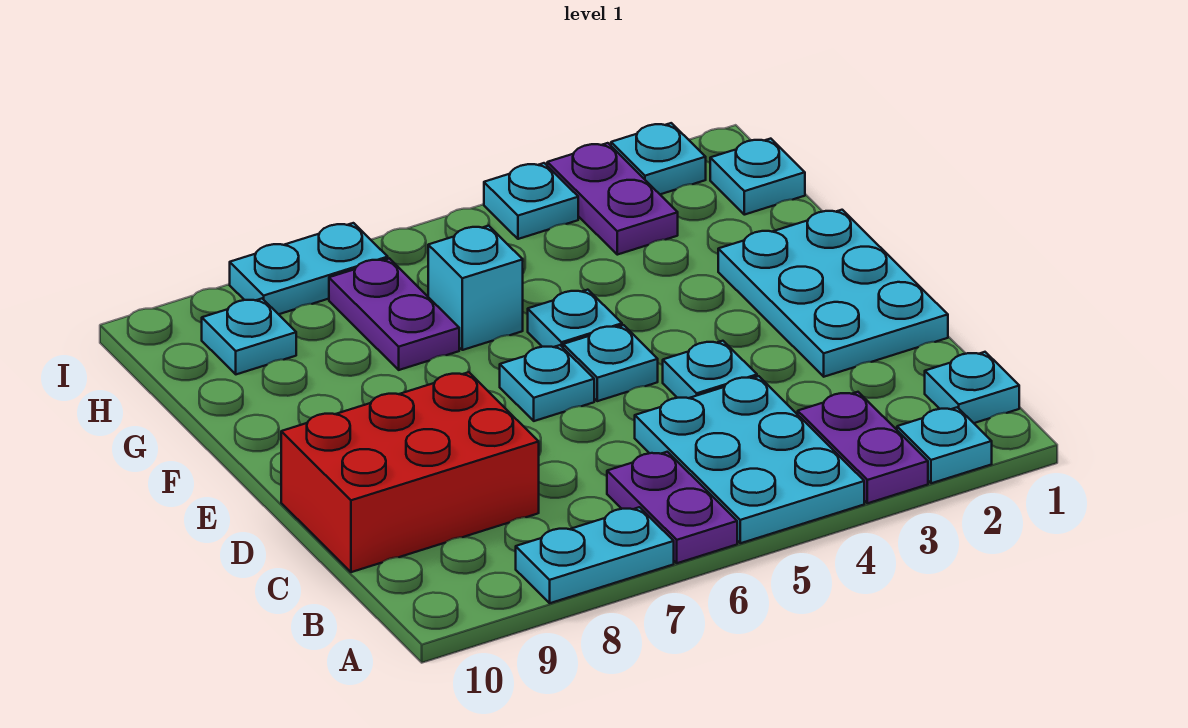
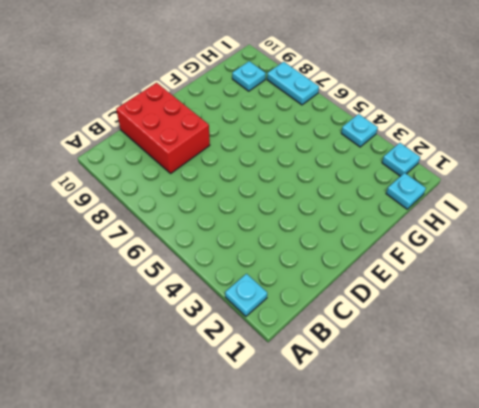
none -> purple 1x2 plate [798,392,928,503]
none -> cyan 2x3 plate [635,376,864,543]
none -> purple 1x2 plate [607,452,737,563]

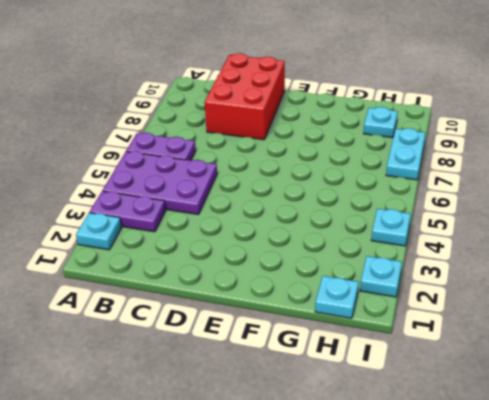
purple 2x3 plate [103,151,217,214] -> cyan 2x3 plate [635,376,864,543]
none -> cyan 1x2 plate [516,507,674,603]
none -> cyan 1x1 plate [925,352,1019,423]
none -> cyan 2x3 plate [718,210,948,377]

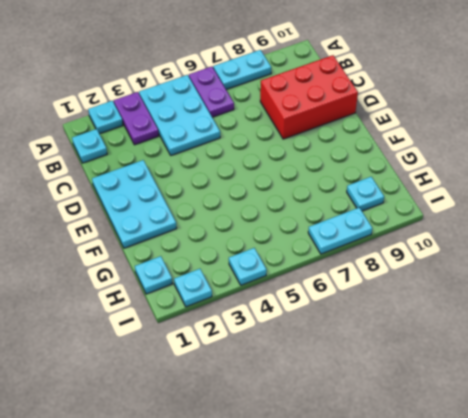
none -> cyan 1x1 plate [663,341,757,398]
none -> cyan 1x1 plate [563,325,658,401]
none -> cyan 1x1 plate [500,345,594,421]

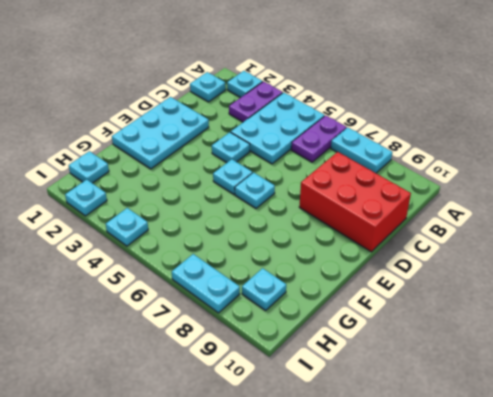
none -> cyan 1x1 plate [528,290,622,347]
none -> cyan 1x1 brick [428,226,523,350]
none -> purple 1x2 plate [329,258,459,370]

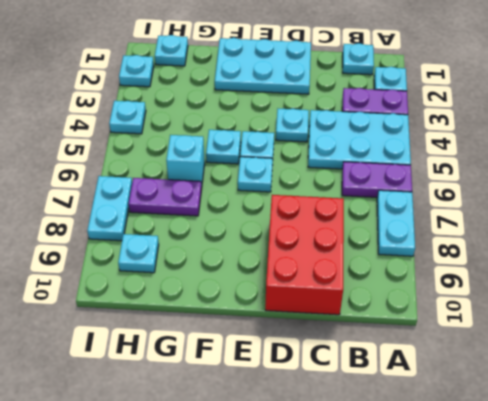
none -> purple 1x2 plate [547,143,678,255]

